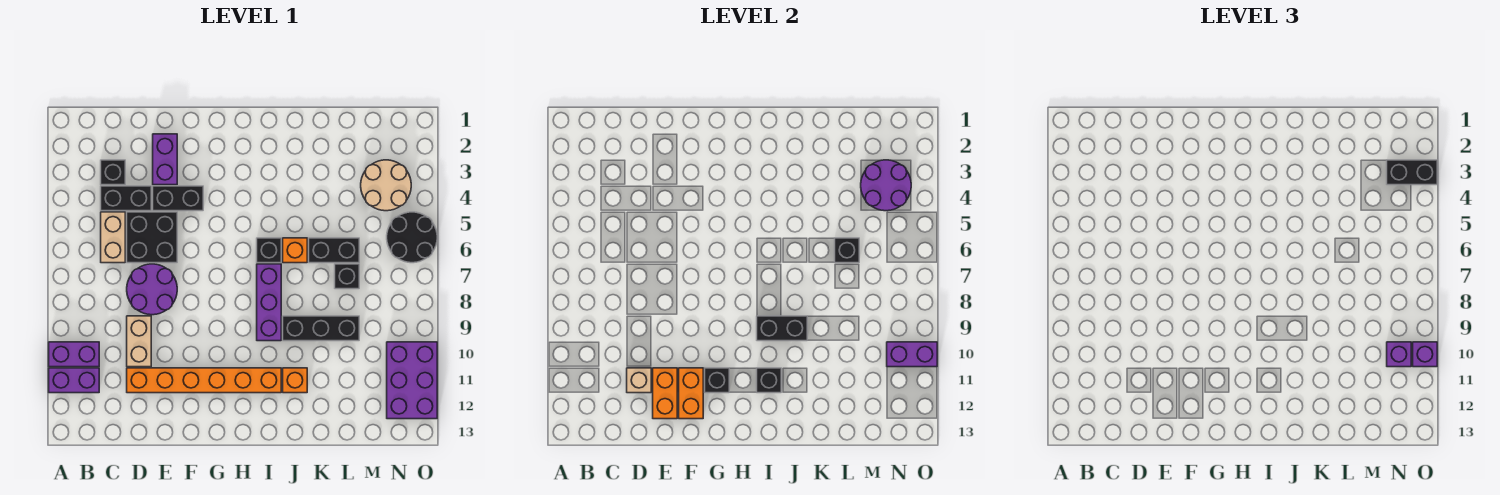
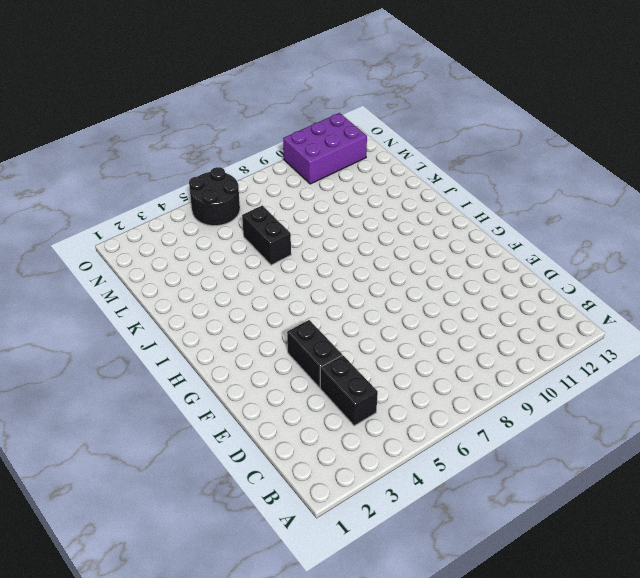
none -> purple 1x2 brick [49,342,99,367]
none -> purple 1x2 brick [49,368,99,393]
none -> black 1x1 brick [101,160,125,185]
none -> tan 1x2 brick [101,212,125,263]

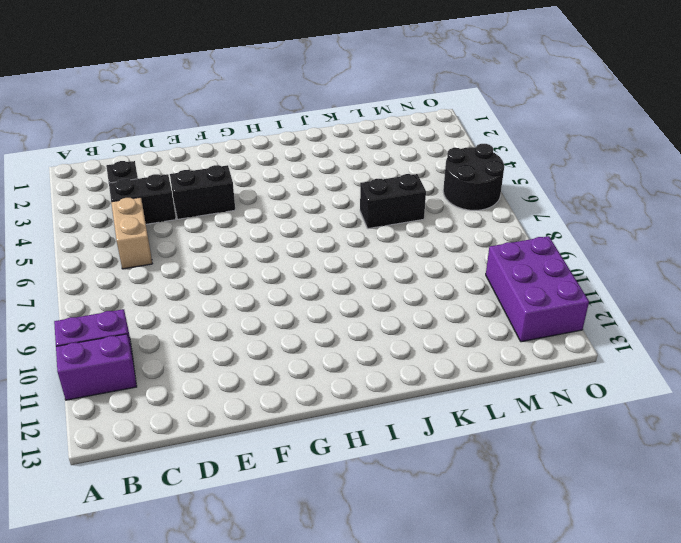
none -> black 2x2 brick [127,212,177,263]
none -> purple 2x2 round brick [127,264,177,315]
none -> tan 1x2 brick [127,316,151,367]
none -> orange 1x6 brick [127,368,281,393]

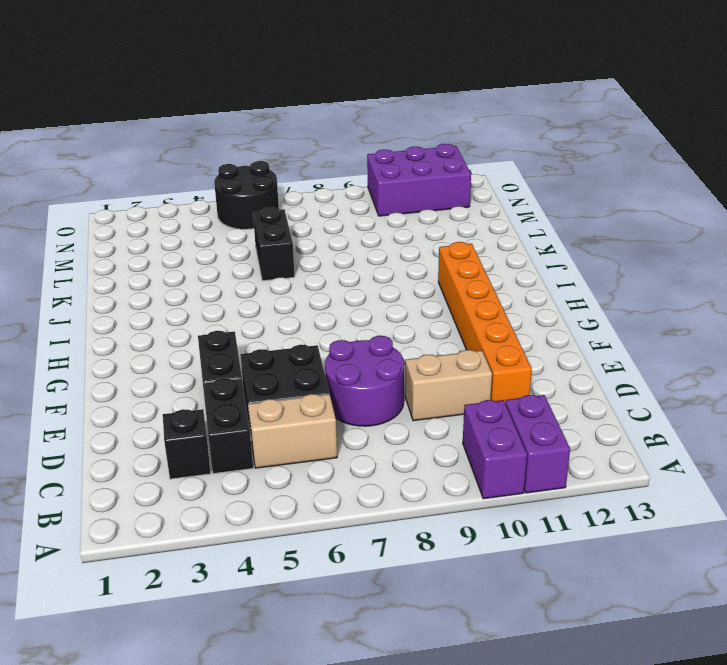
none -> purple 1x2 brick [153,134,177,185]
none -> black 1x1 brick [257,238,281,263]
none -> purple 1x3 brick [257,264,281,341]
none -> orange 1x1 brick [283,238,307,263]

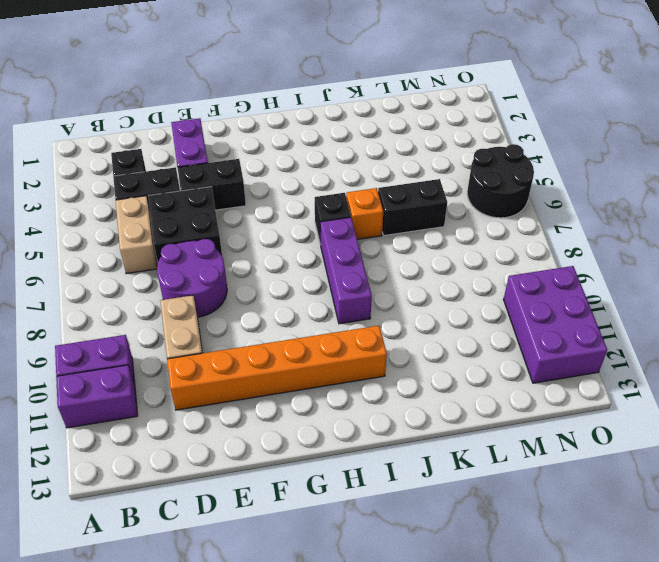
none -> black 1x3 brick [283,316,359,341]
none -> orange 1x1 brick [283,368,307,393]
none -> black 1x1 brick [335,264,359,289]
none -> tan 2x2 round brick [361,160,411,211]

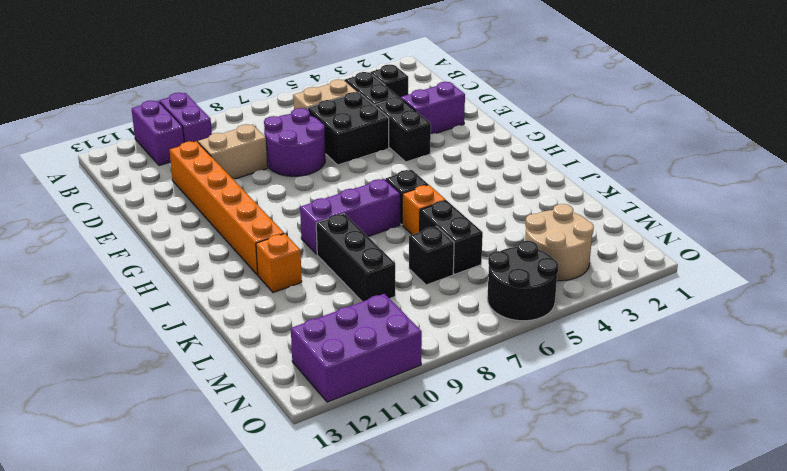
none -> tan 1x1 brick [627,368,651,393]
none -> orange 1x2 brick [653,368,677,419]
none -> orange 1x2 brick [679,368,703,419]
none -> black 1x1 brick [705,368,729,393]

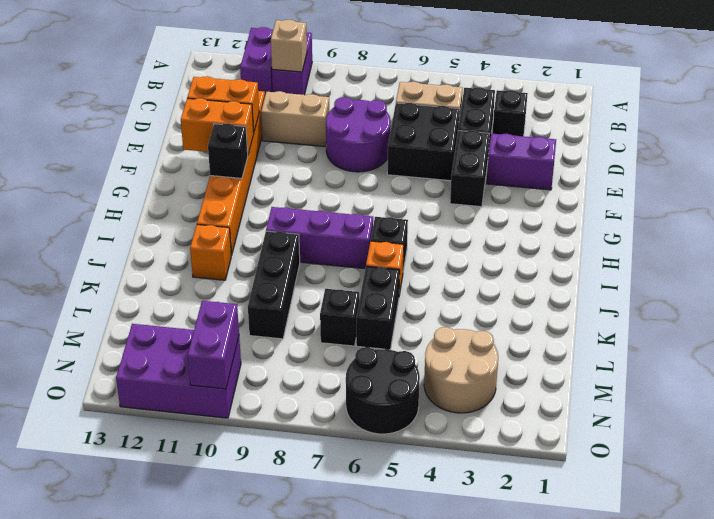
tan 1x1 brick [271,20,307,72] -> tan 1x1 brick moved to [627,368,651,393]
none -> black 1x2 brick [757,316,807,341]
none -> black 1x1 brick [757,368,781,393]
none -> black 1x1 brick [835,238,859,263]
none -> purple 2x2 round brick [861,160,911,211]

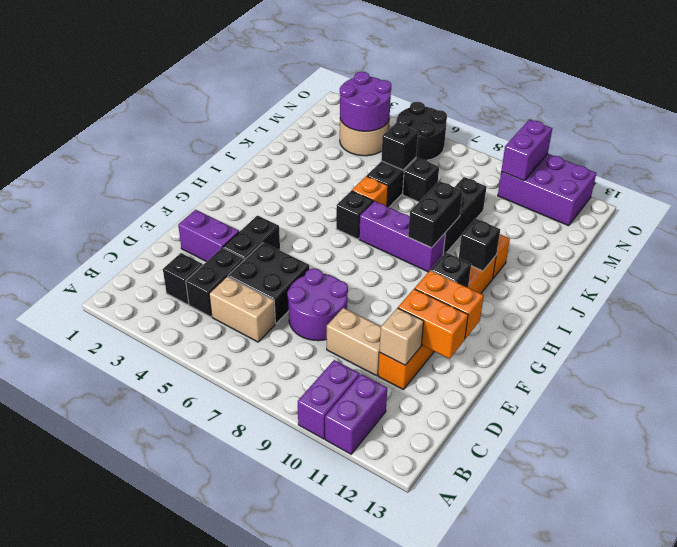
none -> black 1x2 brick [1387,160,1437,185]
none -> purple 1x1 brick [1387,342,1411,367]
none -> purple 1x1 brick [1413,342,1437,367]

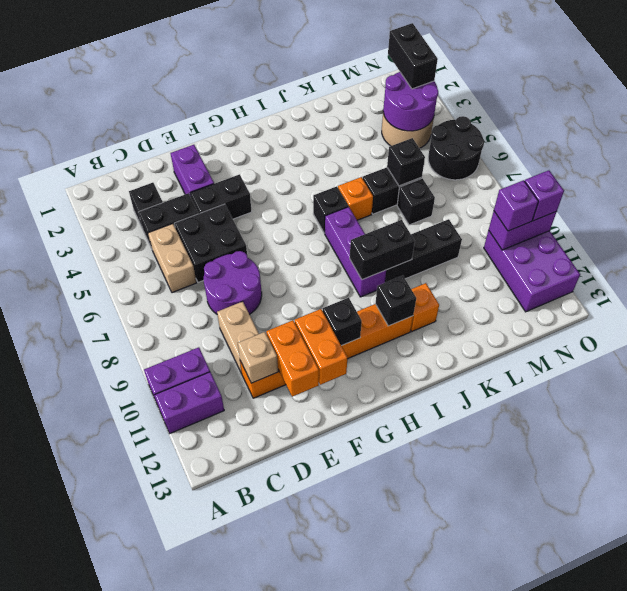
black 1x2 brick [388,23,438,89] -> black 1x2 brick turned to [1387,160,1437,185]

